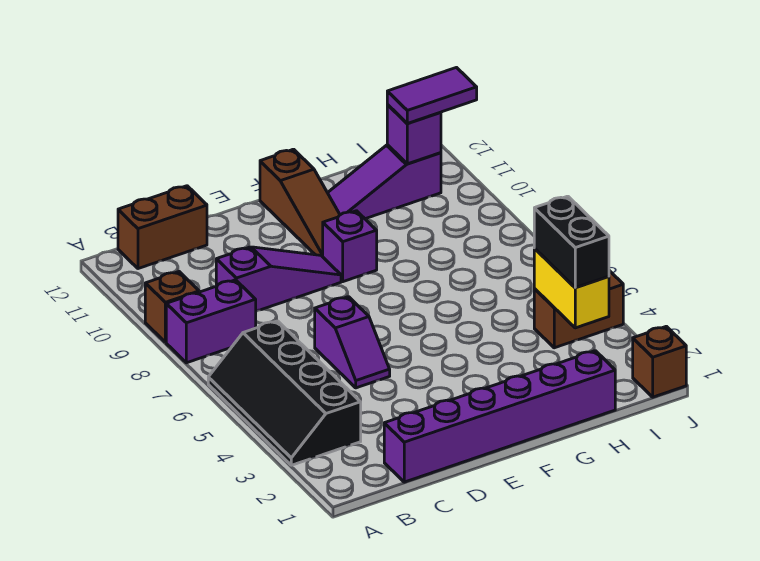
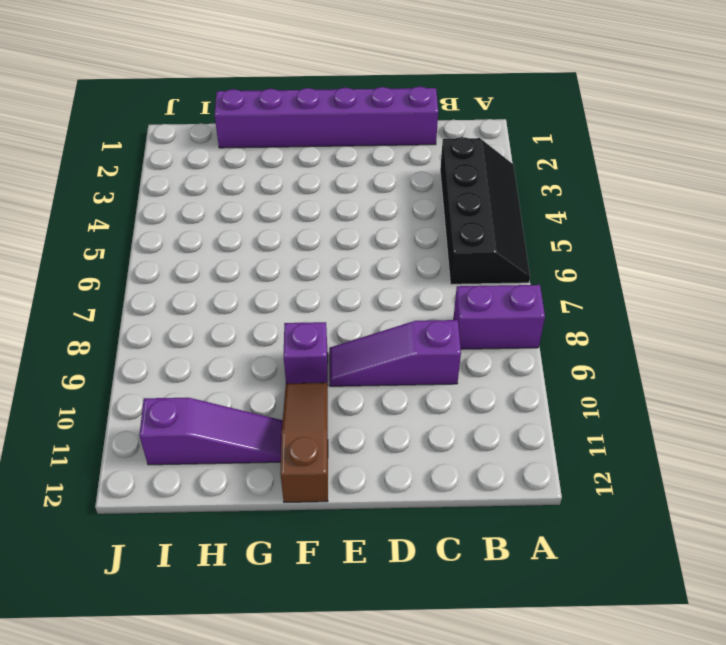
none -> brown 1x1 brick [145,272,199,342]
none -> brown 1x2 brick [118,186,207,269]
none -> purple 1x2 slope [315,297,390,388]

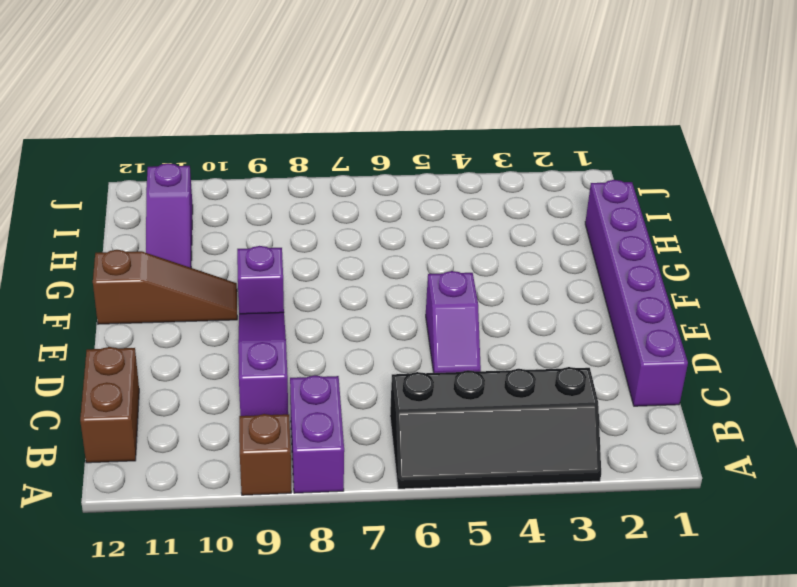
purple 1x2 slope [426,271,481,373] -> purple 1x2 slope turned to [315,297,390,388]
none -> brown 1x2 brick [534,271,623,348]
none -> brown 1x1 brick [633,326,686,397]
none -> yellow 1x2 brick [534,248,609,328]

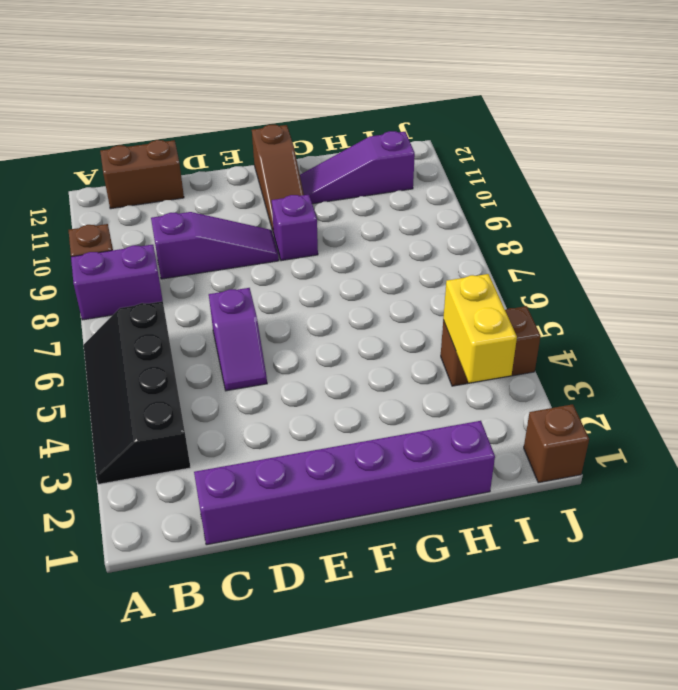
none -> purple 1x1 brick [387,105,441,164]
none -> black 1x2 brick [534,196,609,288]
none -> purple 1x2 tile [387,68,477,123]

